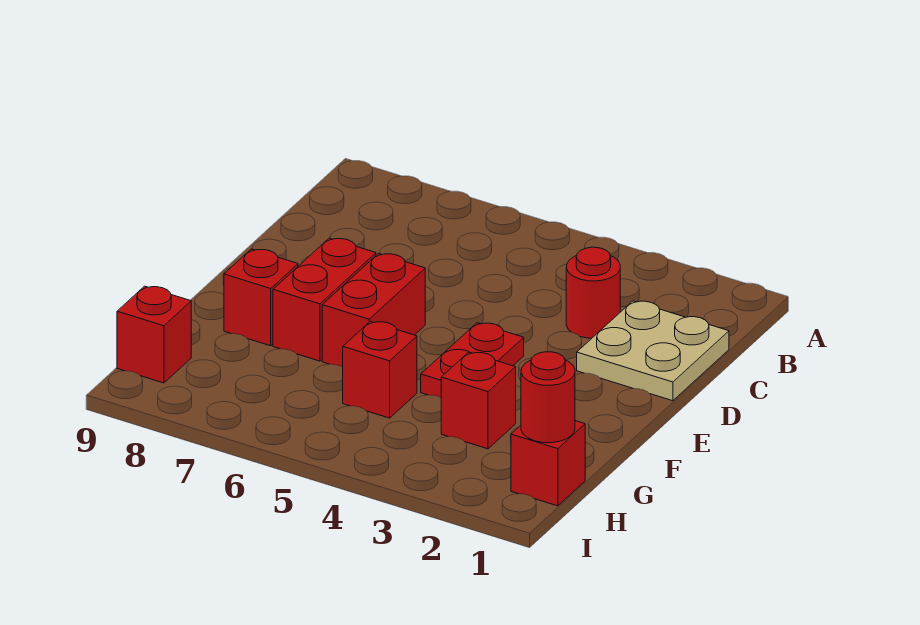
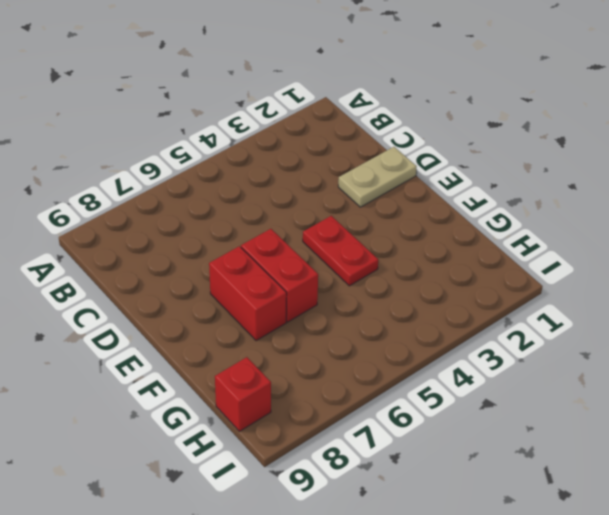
tan 1x2 plate [338,147,417,207] -> tan 2x2 plate [577,301,729,401]
none -> red 1x1 round brick [566,247,620,338]
none -> red 1x1 brick [224,249,298,346]

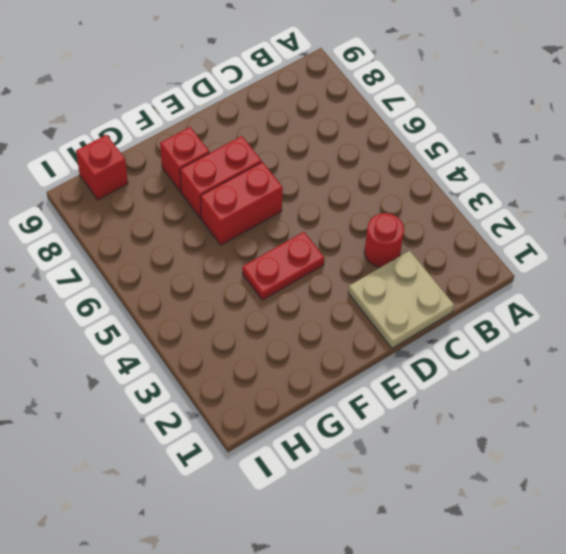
none -> red 1x1 brick [441,352,516,449]
none -> red 1x1 brick [343,321,417,418]

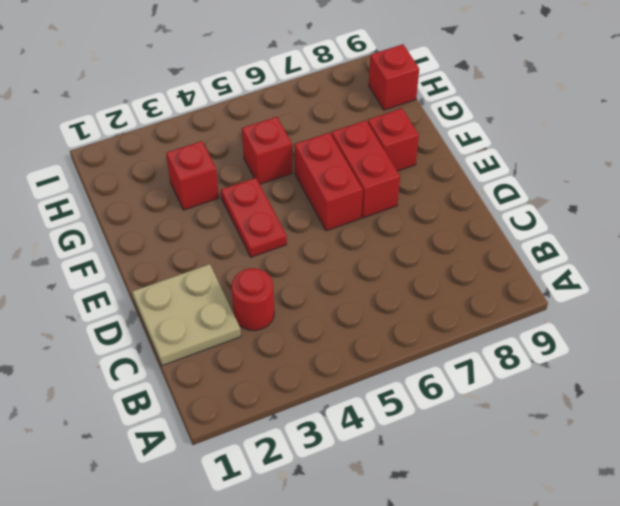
none -> red 1x1 brick [511,421,585,506]
none -> red 1x1 round brick [521,352,575,443]

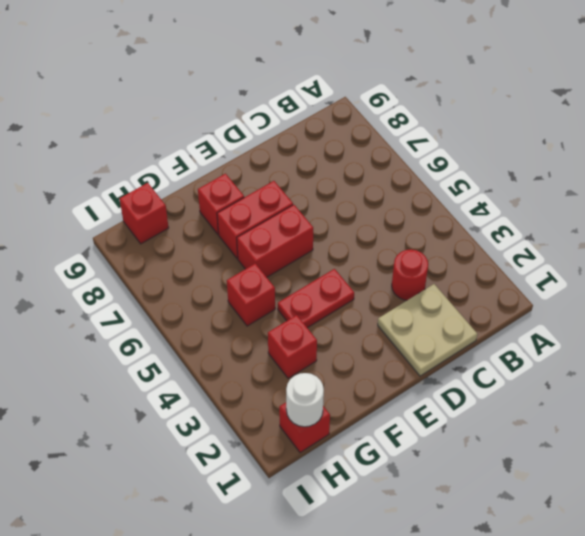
white 1x1 round brick [286,373,324,427] -> red 1x1 round brick [521,352,575,443]

